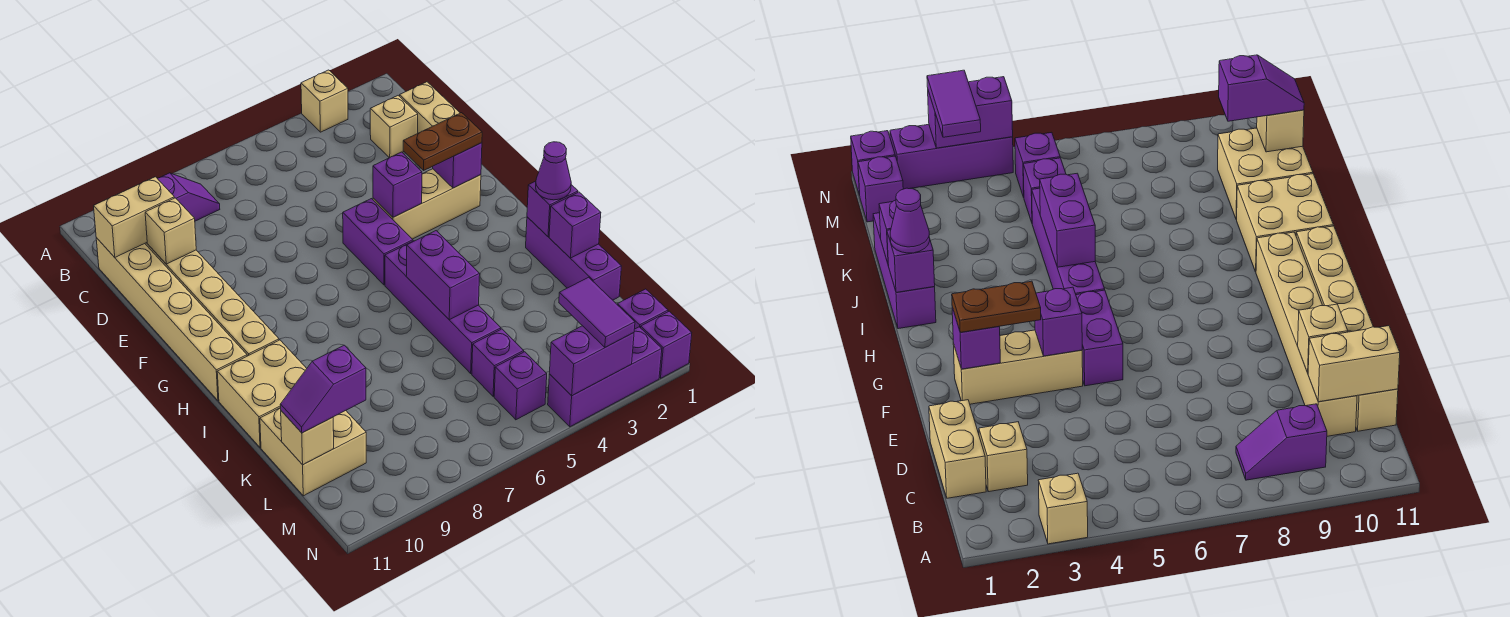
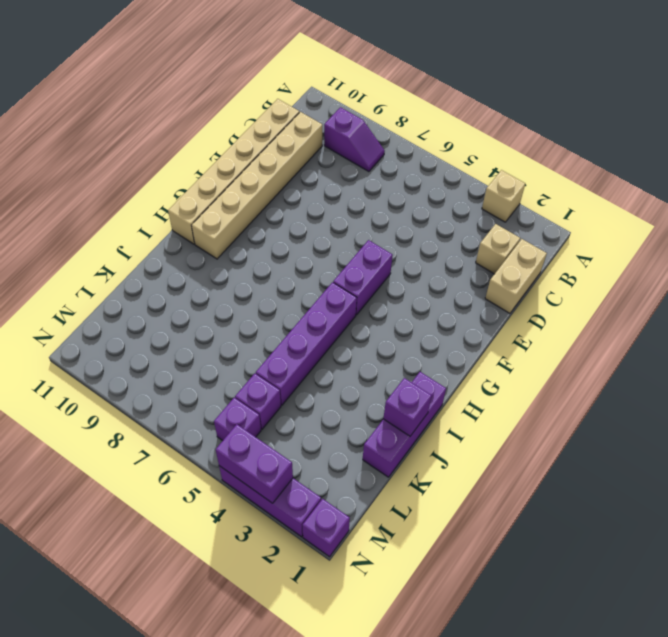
none -> tan 1x3 brick [373,169,481,239]
none -> tan 2x2 brick [217,340,307,448]
none -> tan 2x2 brick [260,408,366,496]
none -> purple 1x1 brick [617,289,668,329]

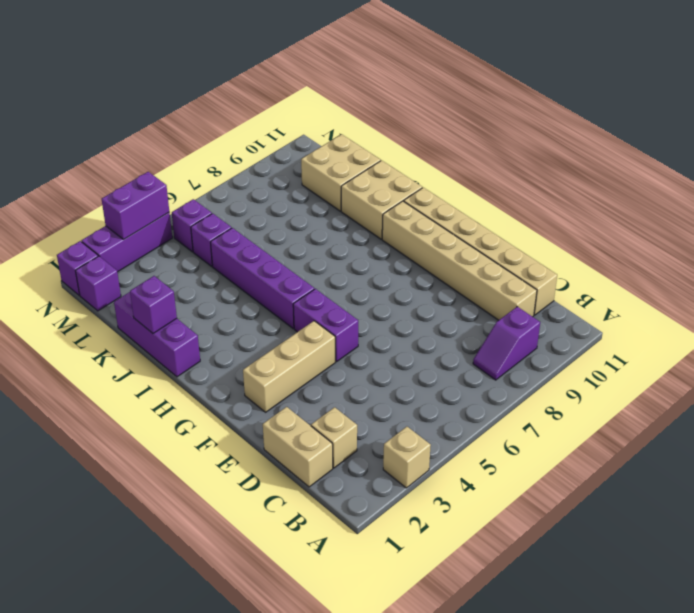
none -> tan 1x2 brick [94,177,174,257]
none -> tan 1x1 brick [145,198,196,264]
none -> purple 1x1 brick [433,143,482,188]
none -> purple 1x1 brick [373,152,422,217]

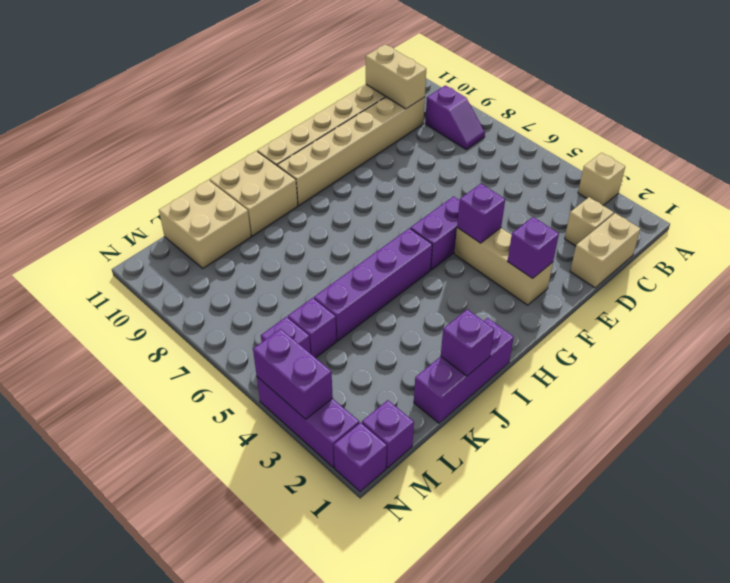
none -> tan 1x1 brick [145,198,196,264]
none -> purple 1x1 brick [527,181,578,237]
none -> purple 1x2 brick [406,231,480,320]
none -> tan 1x1 brick [281,411,334,465]

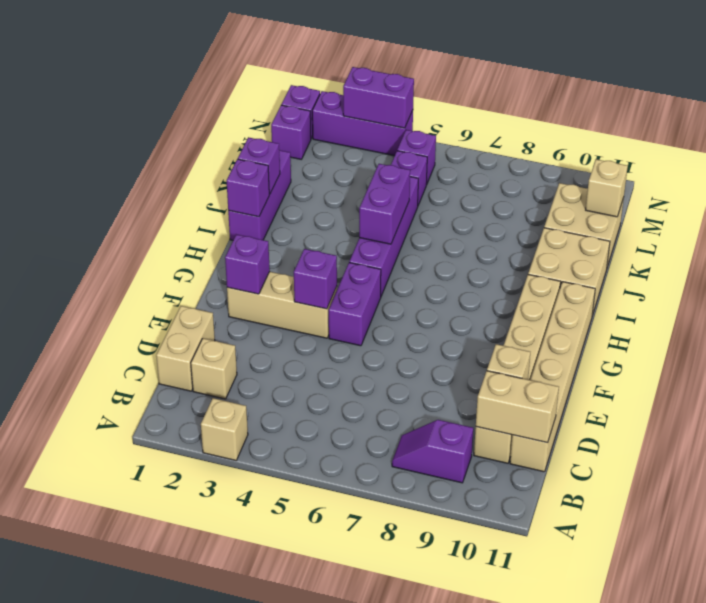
none -> brown 1x2 plate [403,113,482,170]
none -> purple 1x1 cone [536,142,571,200]
none -> purple 1x2 slope [280,345,366,433]
none -> purple 1x2 tile [559,277,635,347]

